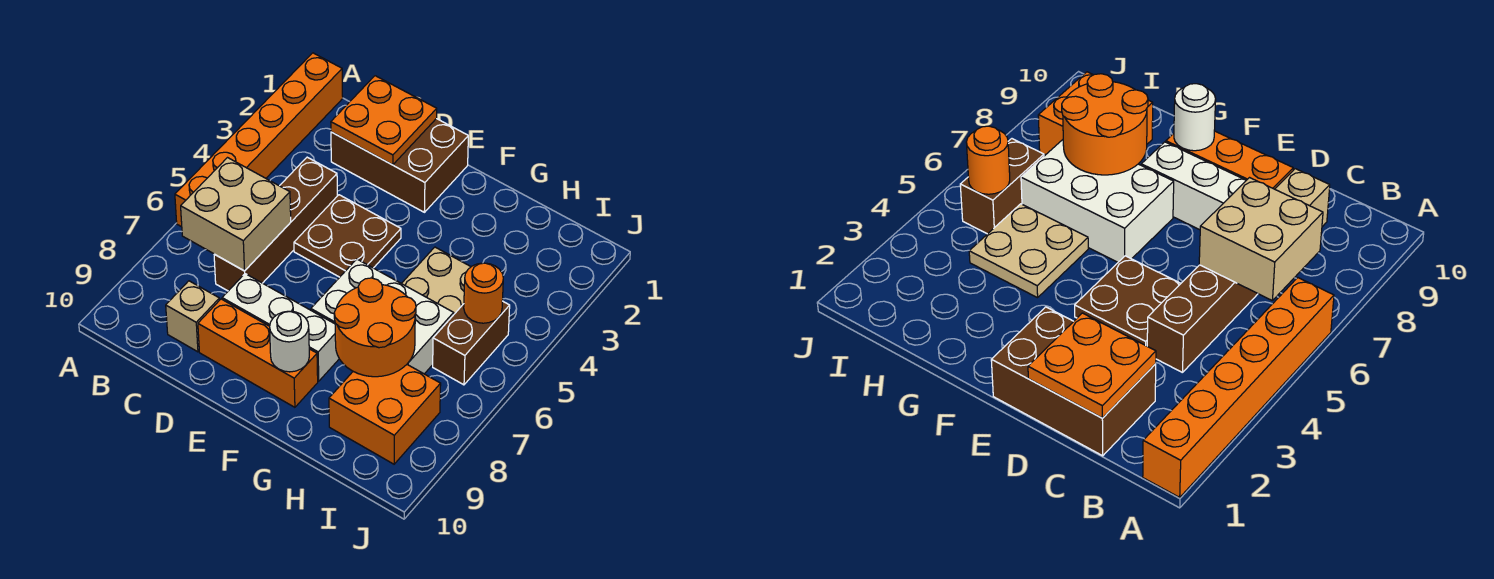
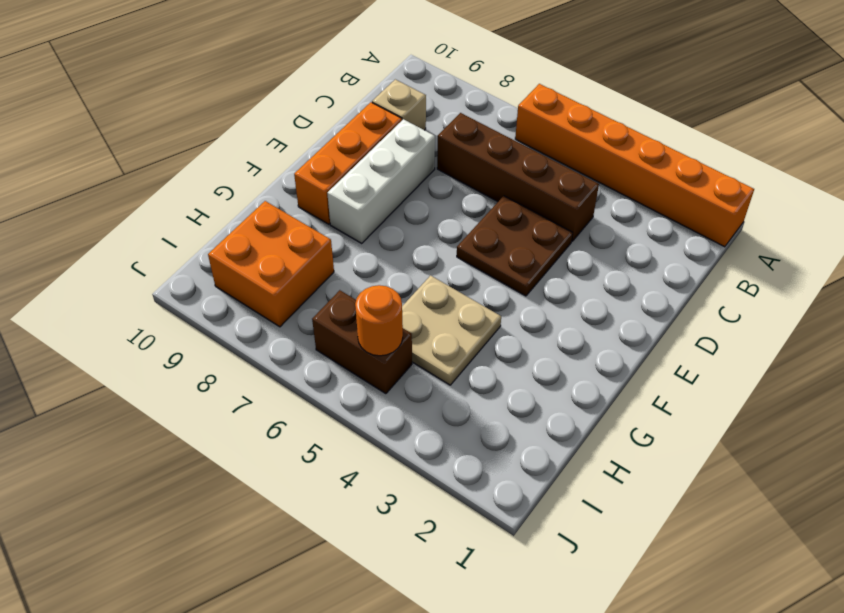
none -> brown 2x3 brick [331,119,468,212]
none -> white 2x3 brick [311,259,454,374]
none -> tan 2x2 brick [181,158,291,271]

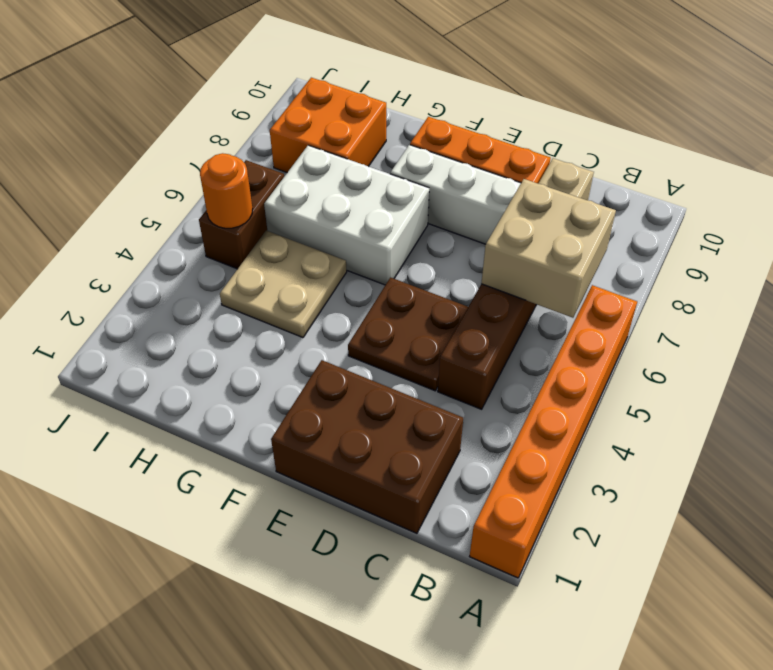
none -> orange 2x2 plate [331,76,437,165]
none -> white 1x1 round brick [270,311,309,372]
none -> orange 2x2 round brick [334,278,416,377]

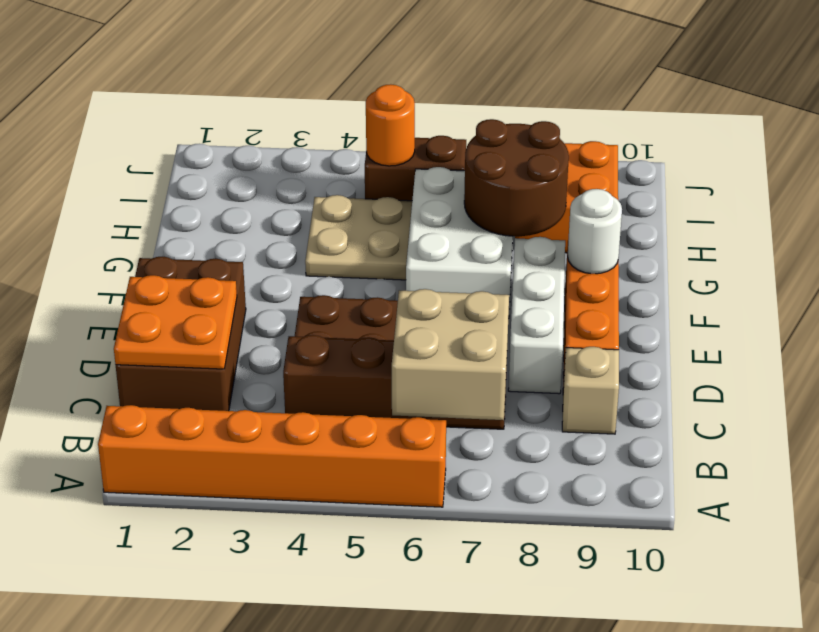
brown 2x2 round brick [464,119,569,236] -> orange 2x2 round brick [334,278,416,377]

